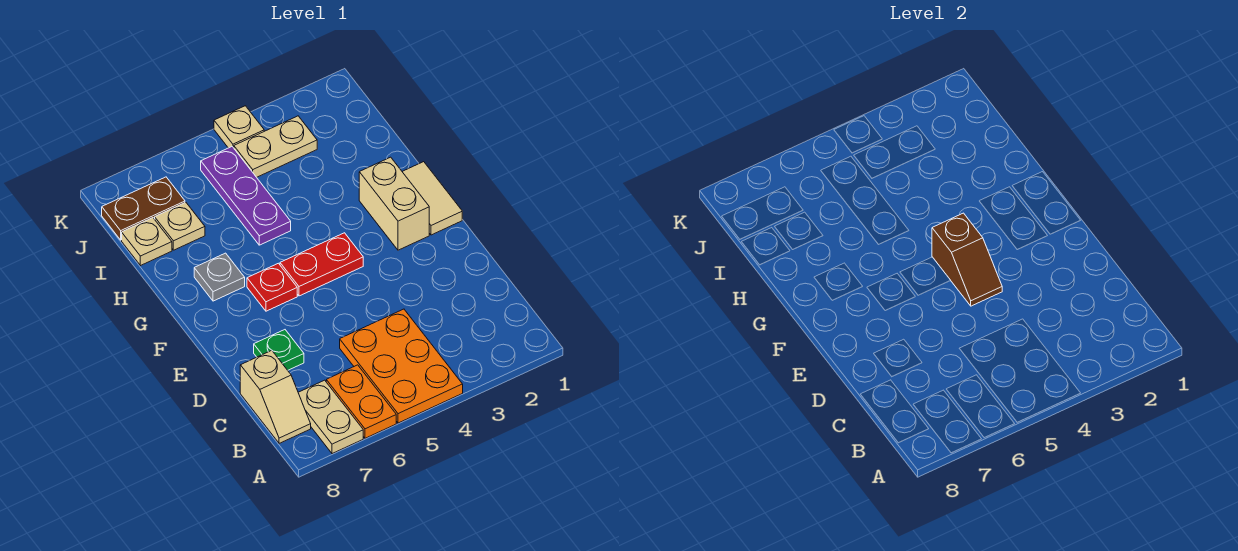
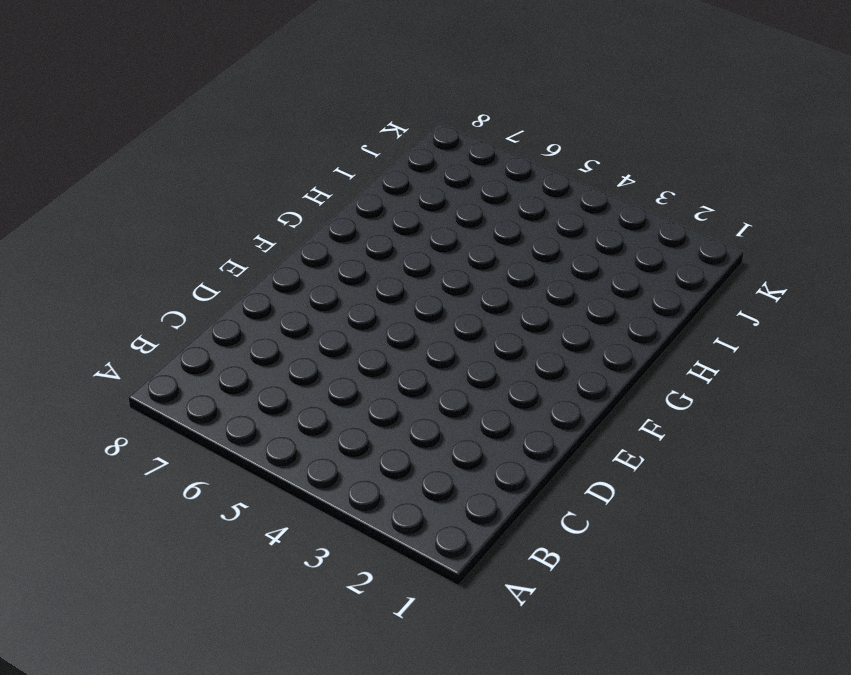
none -> orange 2x3 plate [340,309,463,423]
none -> orange 1x2 plate [326,365,396,438]
none -> tan 1x2 plate [298,380,363,454]

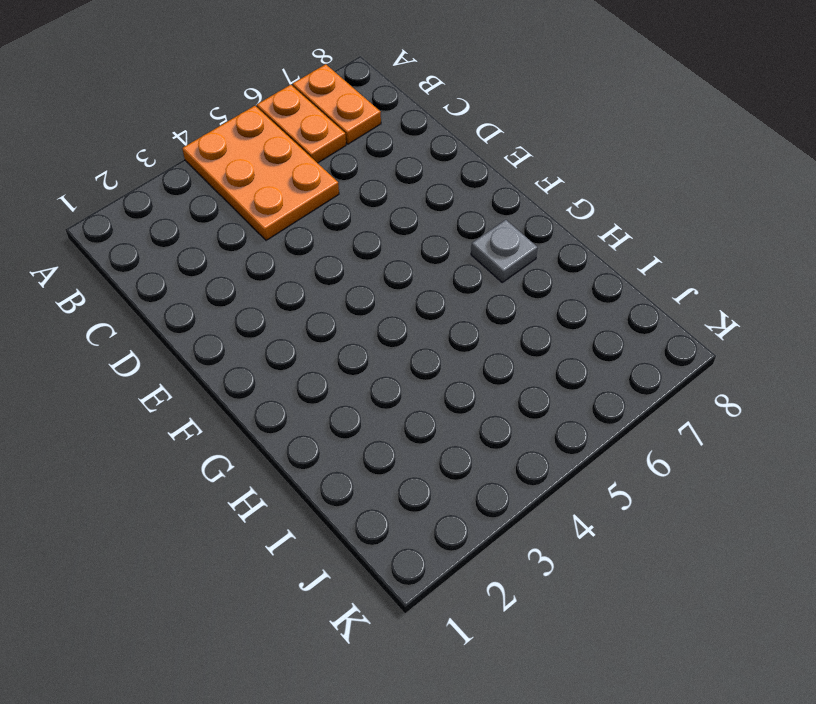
orange 1x2 plate [293,64,381,144] -> tan 1x2 plate [298,380,363,454]
none -> tan 1x2 slope [240,350,311,443]
none -> green 1x1 plate [254,330,304,370]
none -> tan 1x2 tile [402,162,462,235]

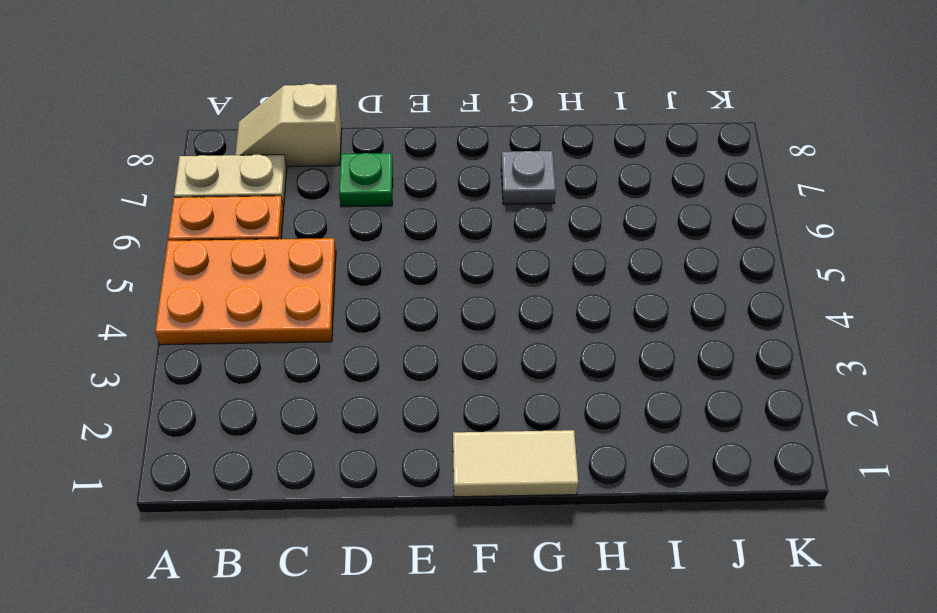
none -> tan 1x2 brick [359,157,429,250]
none -> red 1x2 plate [280,233,363,296]
none -> red 1x1 plate [247,263,297,311]

